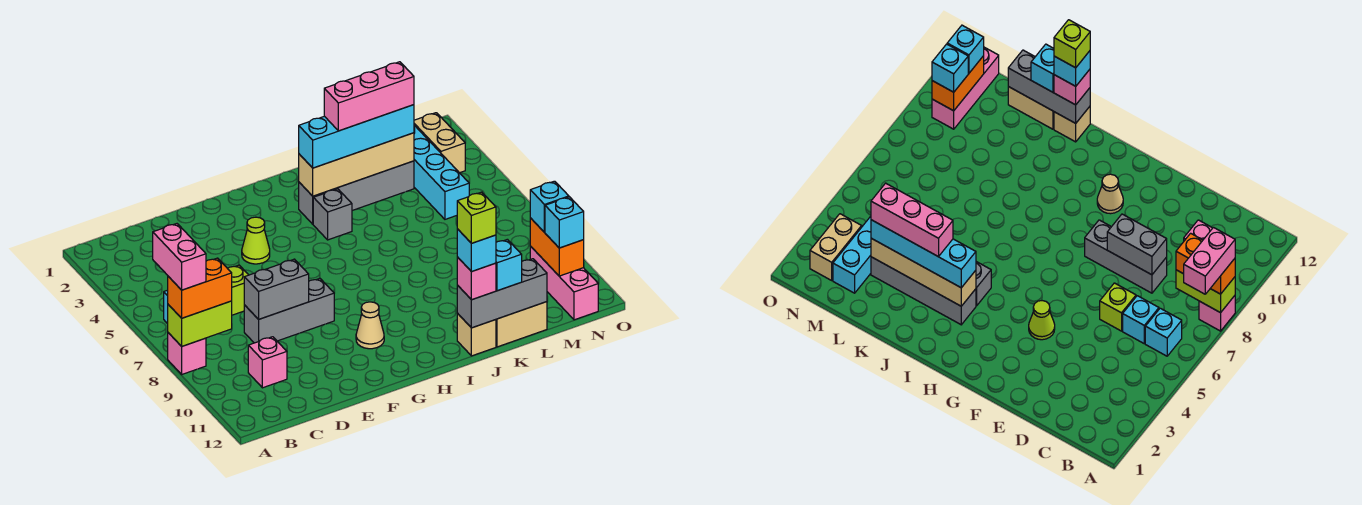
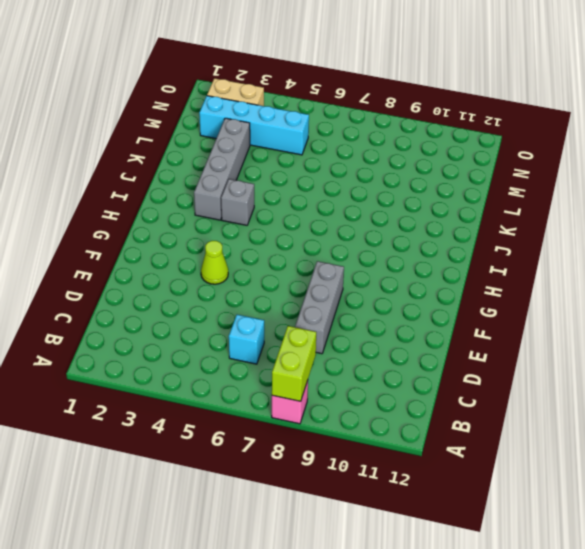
none -> cyan 1x1 brick [1145,308,1182,356]
none -> pink 1x1 brick [248,337,287,388]
none -> lime 1x1 brick [228,265,248,315]
none -> tan 1x1 cone [356,302,384,349]

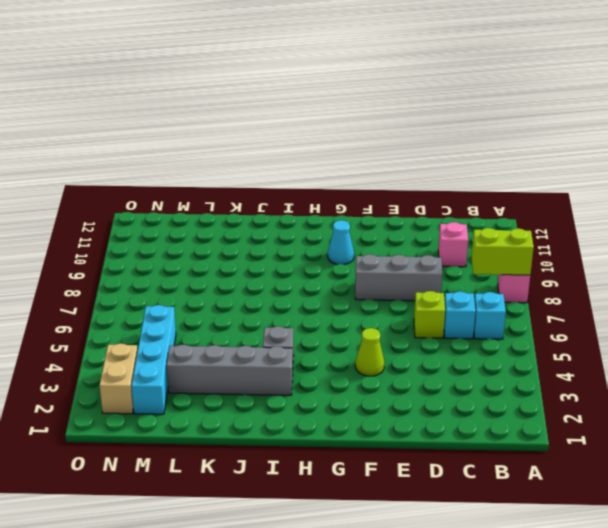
cyan 1x1 cone [328,220,354,264] -> tan 1x1 cone [356,302,384,349]
none -> tan 1x1 brick [457,314,496,356]
none -> tan 1x2 brick [496,302,547,347]
none -> pink 1x3 brick [530,246,598,320]
none -> grey 1x2 brick [244,259,309,319]

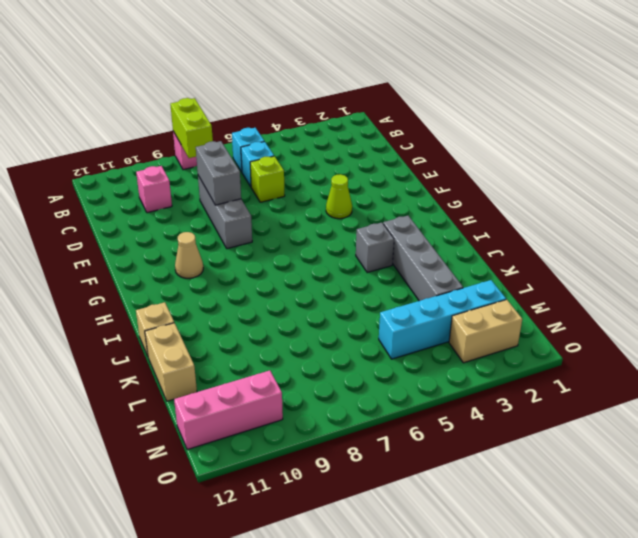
none -> tan 1x4 brick [299,133,414,196]
none -> grey 1x3 brick [457,259,547,328]
none -> orange 1x2 brick [530,218,584,276]
none -> orange 1x2 brick [168,258,232,318]

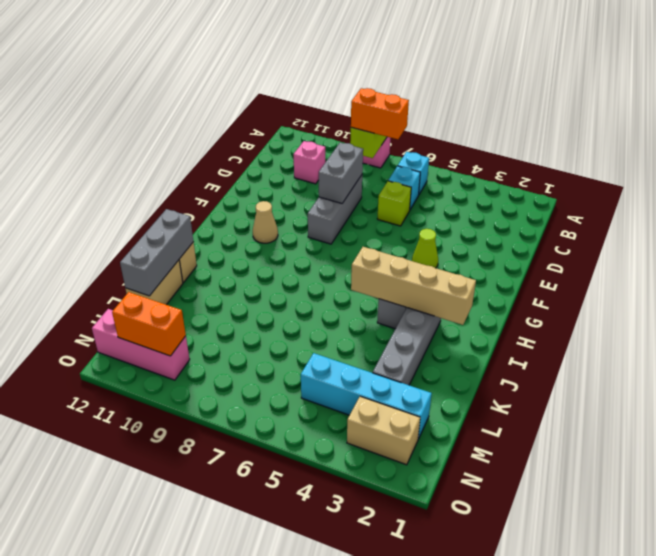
orange 1x2 brick [351,88,409,139] -> orange 1x2 brick turned to [168,258,232,318]
tan 1x4 brick [351,247,476,325] -> tan 1x4 brick turned to [299,133,414,196]
none -> cyan 1x4 brick [299,105,414,168]
none -> pink 1x1 brick [457,257,496,300]
none -> cyan 1x1 brick [496,239,522,291]
none -> cyan 1x1 brick [530,181,569,232]

